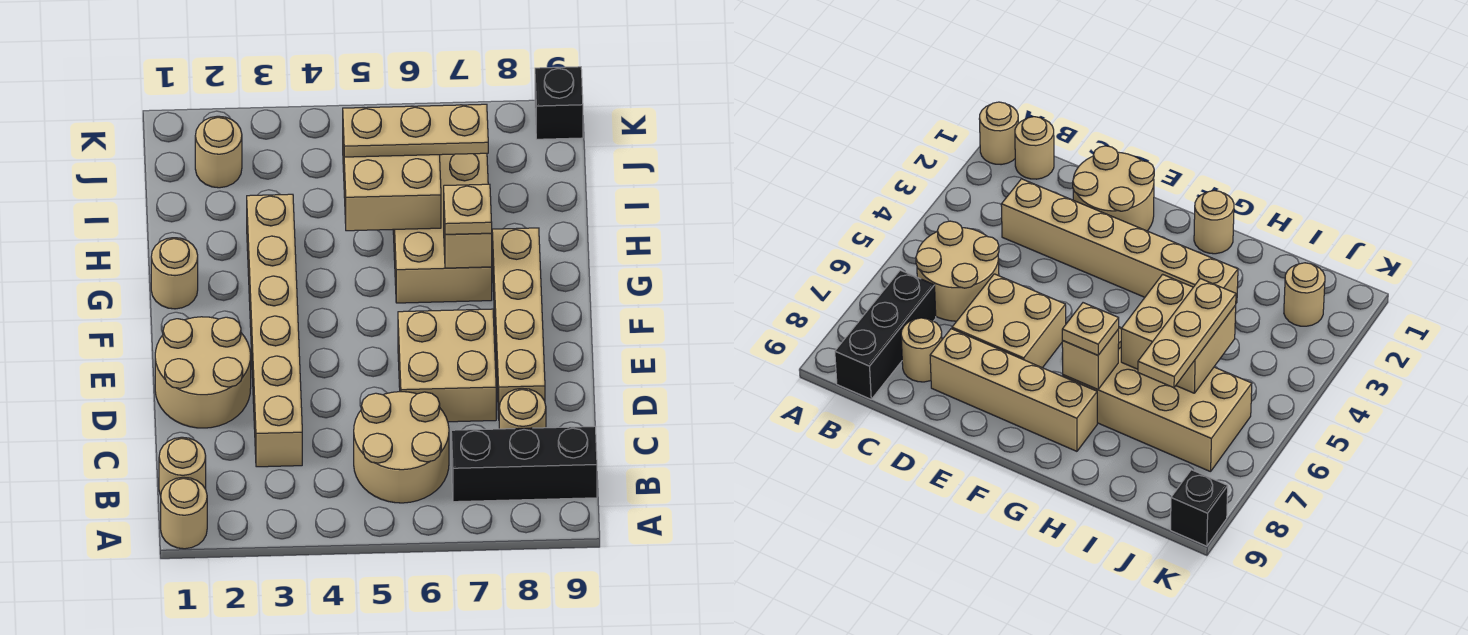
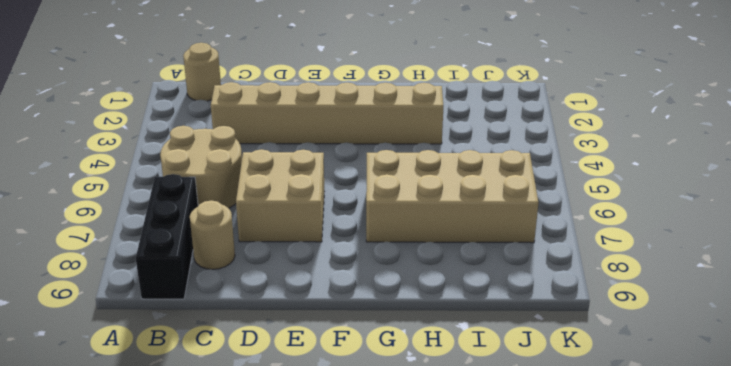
none -> tan 1x1 round brick [161,477,207,549]
none -> tan 2x2 round brick [155,317,251,428]
none -> tan 1x4 brick [492,228,545,418]

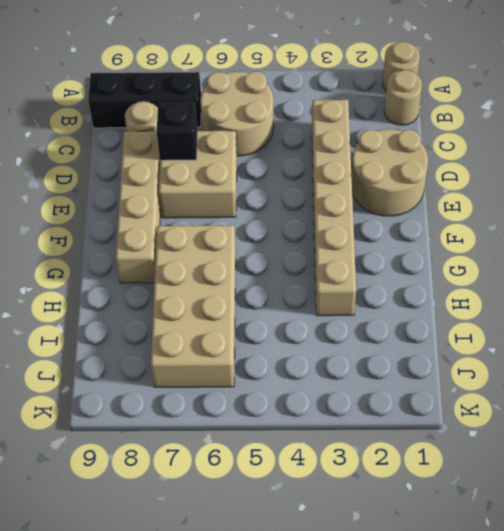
black 1x1 brick [157,102,198,160] -> black 1x1 brick moved to [535,67,583,139]
none -> tan 1x1 round brick [151,238,198,309]
none -> tan 1x1 round brick [195,116,242,188]
none -> tan 1x1 brick [444,222,492,268]

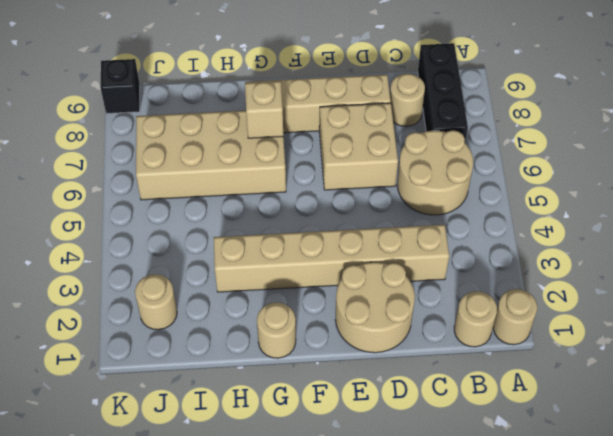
none -> tan 2x2 brick [343,139,441,231]
none -> tan 1x1 plate [444,184,492,234]
none -> tan 1x3 plate [343,104,488,157]

